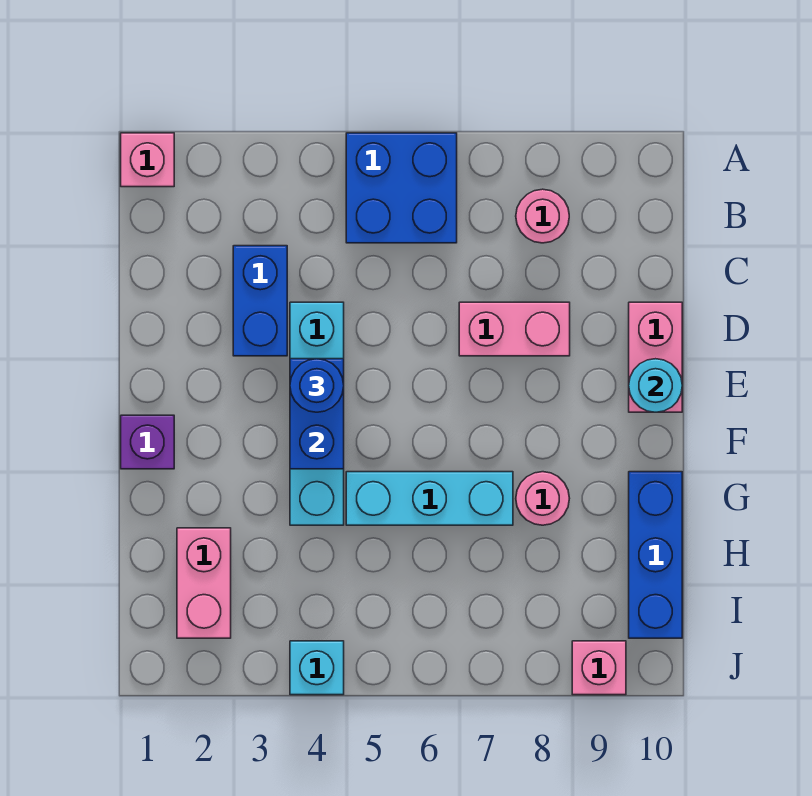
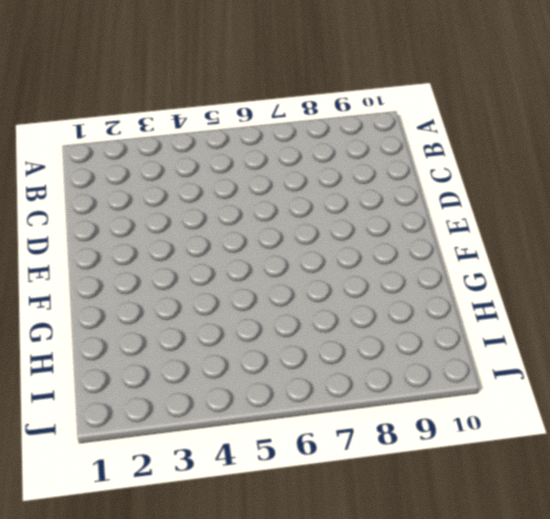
none -> pink 1x1 brick [121,133,174,187]
none -> blue 2x2 brick [346,133,457,243]
none -> pink 1x1 round brick [516,189,569,243]

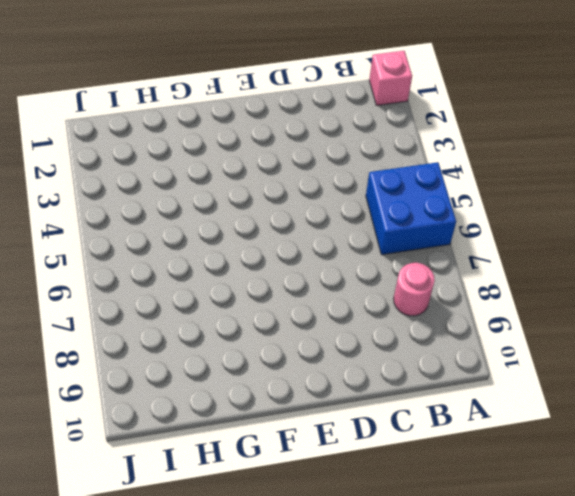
none -> blue 1x2 brick [233,246,287,356]
none -> cyan 1x4 brick [290,302,344,525]
none -> pink 1x2 brick [459,302,570,356]

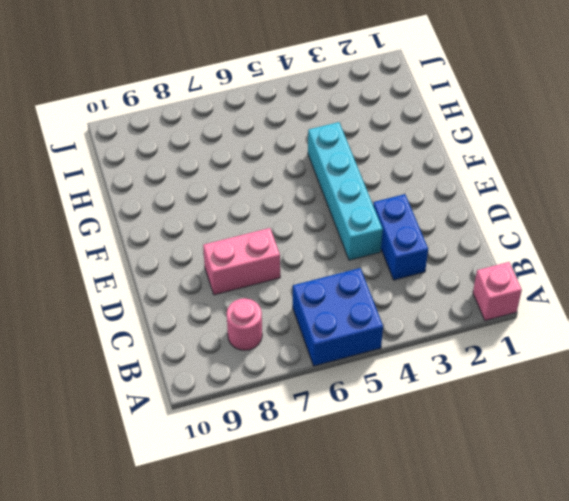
none -> pink 1x2 brick [629,302,682,412]
none -> purple 1x1 brick [121,415,174,469]
none -> cyan 1x3 brick [346,472,513,525]

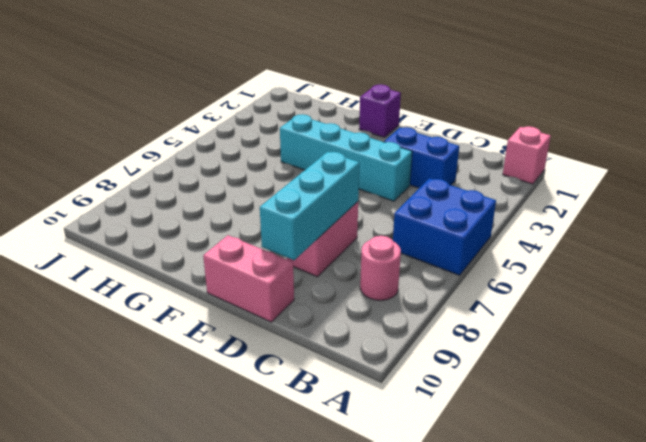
cyan 1x3 brick [260,152,359,260] -> cyan 1x3 brick moved to [346,472,513,525]
none -> pink 1x1 round brick [516,472,569,525]
none -> blue 1x3 brick [629,472,682,638]
none -> pink 1x2 brick [177,528,231,638]

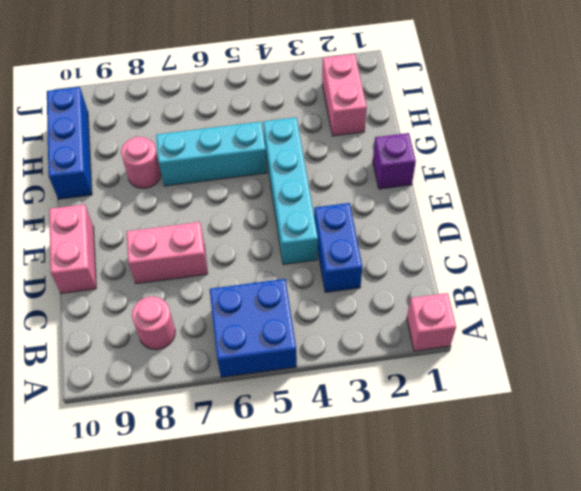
none -> cyan 1x1 brick [290,641,344,695]
none -> pink 1x1 brick [572,641,626,695]
none -> blue 1x2 brick [290,359,344,469]

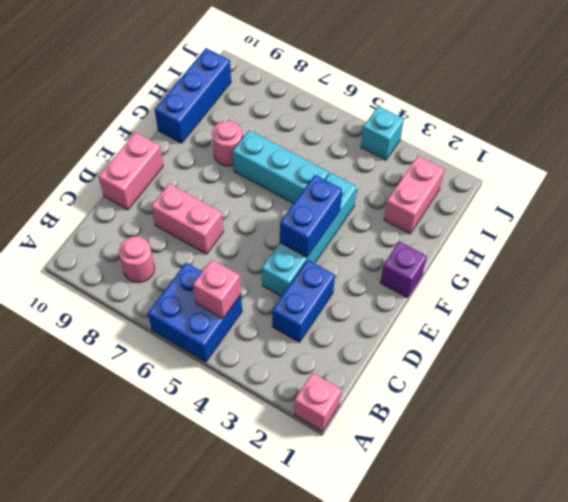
pink 1x1 brick [193,260,241,318] -> pink 1x1 brick moved to [572,641,626,695]
none -> cyan 1x1 round brick [629,359,682,412]
none -> blue 1x1 round brick [290,359,344,412]

